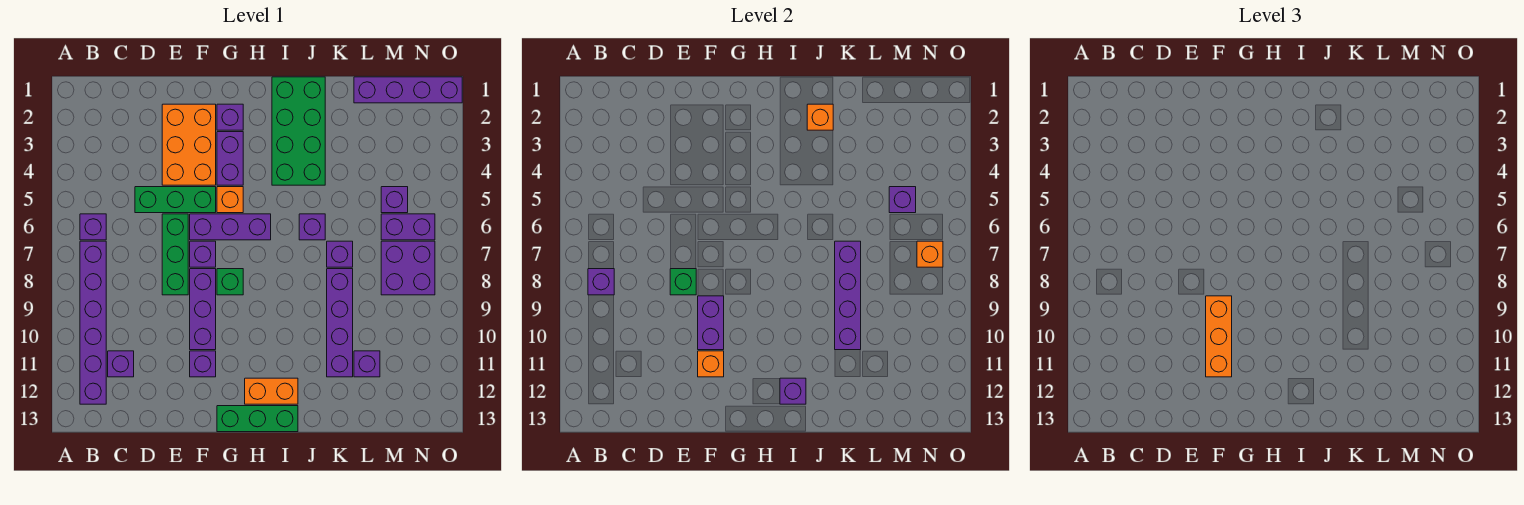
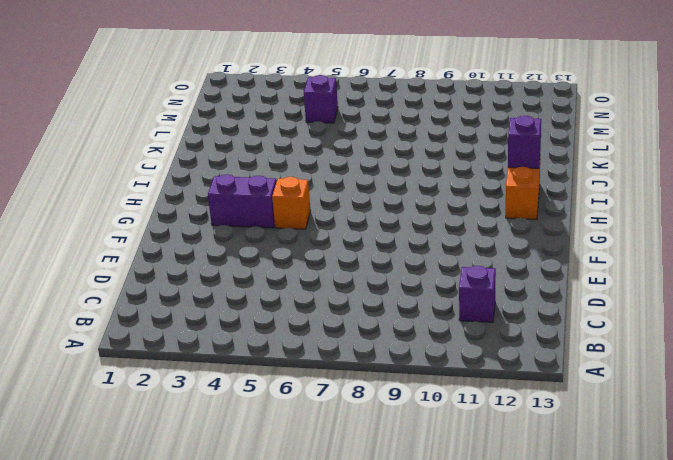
none -> purple 1x1 brick [80,214,106,240]
none -> purple 1x6 brick [80,241,106,404]
none -> green 1x3 brick [135,187,216,213]
none -> orange 2x3 brick [162,104,216,185]

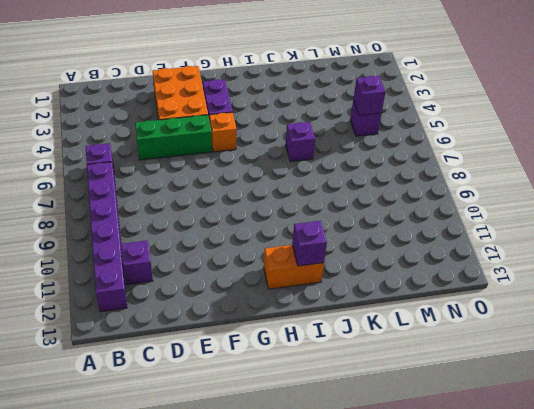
none -> green 1x3 brick [162,214,188,295]
none -> purple 1x3 brick [190,214,271,240]
none -> purple 1x1 brick [190,241,216,267]
none -> purple 1x3 brick [190,269,216,350]

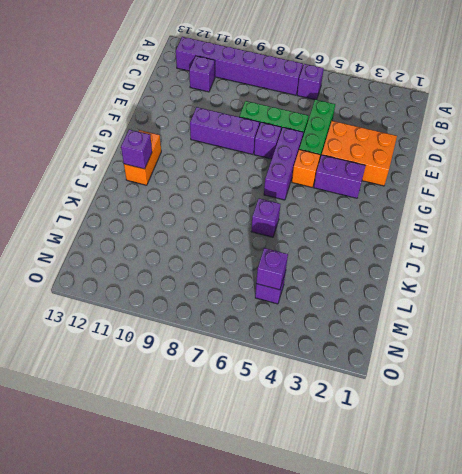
none -> purple 1x1 brick [190,351,216,377]
none -> purple 1x1 brick [217,104,243,130]
none -> green 1x1 brick [217,269,243,295]
none -> green 1x3 brick [217,406,298,432]

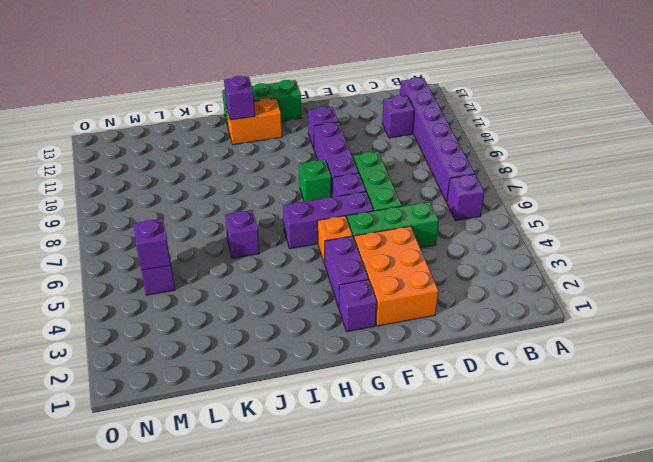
none -> green 2x4 brick [272,77,325,185]
none -> purple 1x1 brick [327,241,353,267]
none -> purple 1x4 brick [327,269,353,377]
none -> purple 1x4 brick [354,77,462,103]

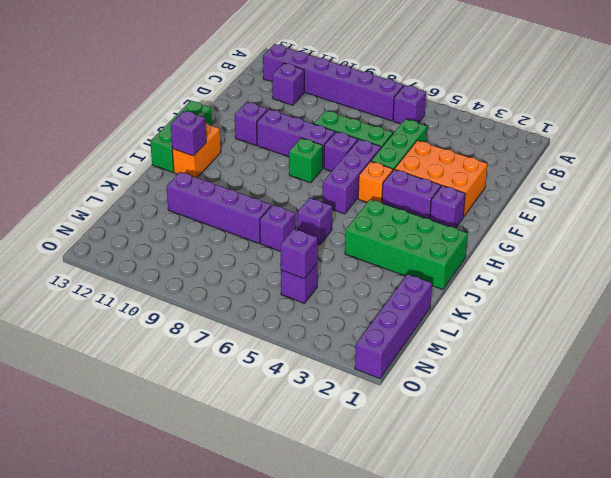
none -> purple 1x1 brick [354,351,380,377]
none -> purple 1x2 brick [381,214,435,240]
none -> purple 2x2 brick [381,241,435,295]
none -> purple 1x1 brick [588,269,614,295]

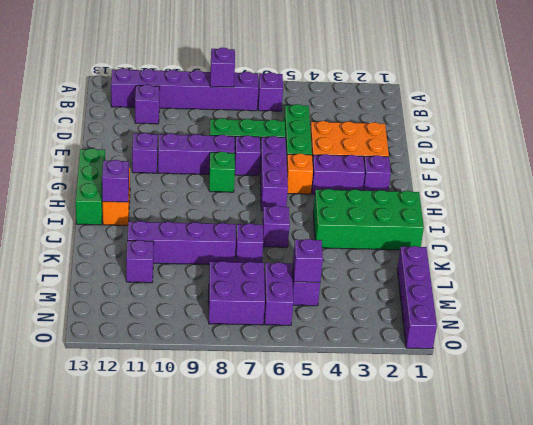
none -> green 1x1 brick [670,269,696,295]
none -> purple 1x2 brick [698,296,724,350]
none -> orange 1x1 brick [698,351,724,377]
none -> orange 1x1 brick [807,104,833,130]

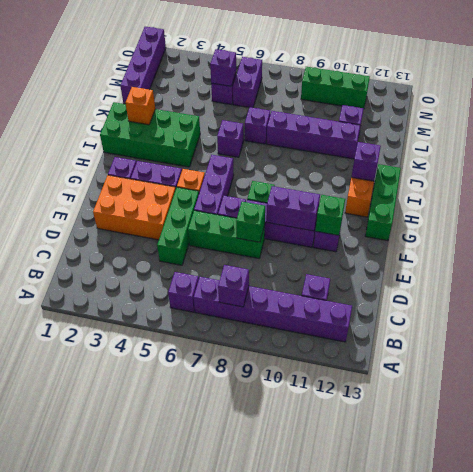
green 1x1 brick [315,195,345,235] -> orange 1x1 brick [698,351,724,377]
green 1x3 brick [301,67,370,109] -> none
none -> purple 2x2 brick [381,241,435,295]
none -> purple 1x4 brick [835,241,861,350]
none -> orange 1x1 brick [917,241,943,267]
none -> orange 1x3 brick [1206,296,1232,377]

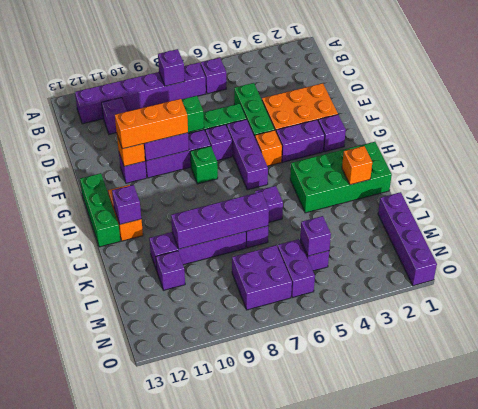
none -> orange 1x1 brick [917,241,943,267]

